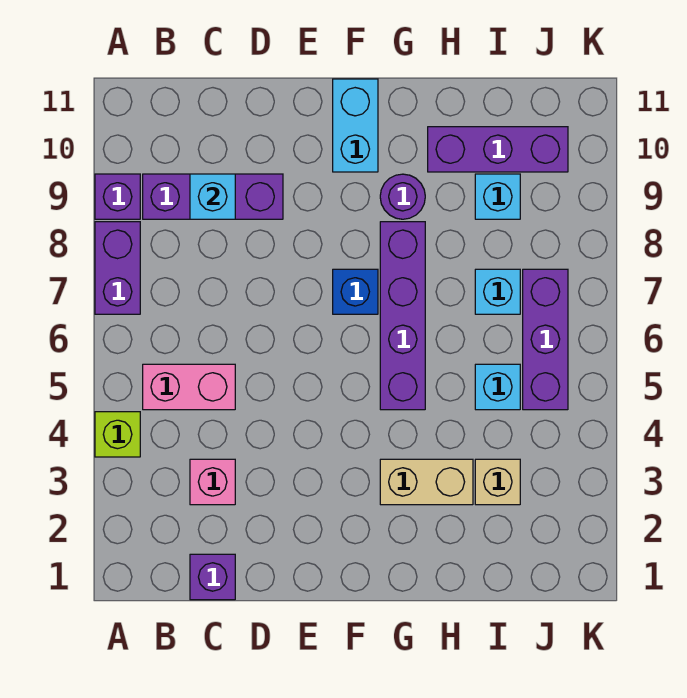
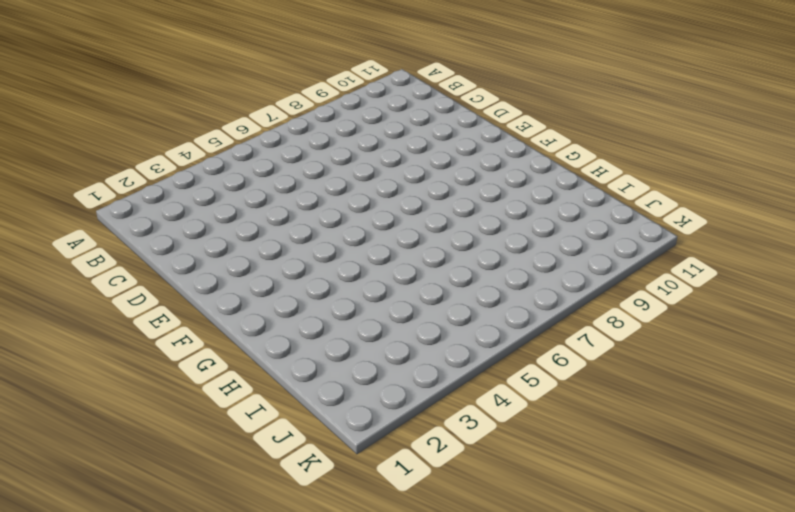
none -> lime 1x1 brick [95,412,140,457]
none -> purple 1x2 brick [95,222,140,314]
none -> purple 1x1 brick [95,174,140,219]

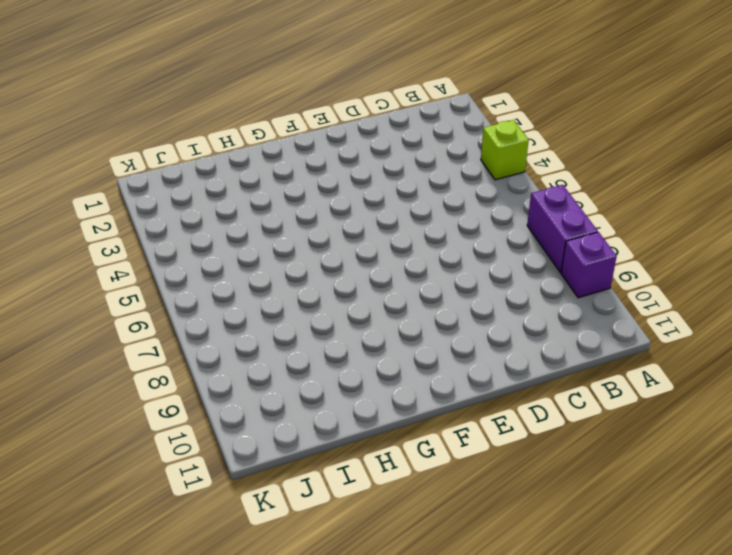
none -> pink 1x2 brick [143,364,235,410]
none -> purple 1x3 brick [143,174,283,219]
none -> purple 1x1 brick [190,554,235,600]

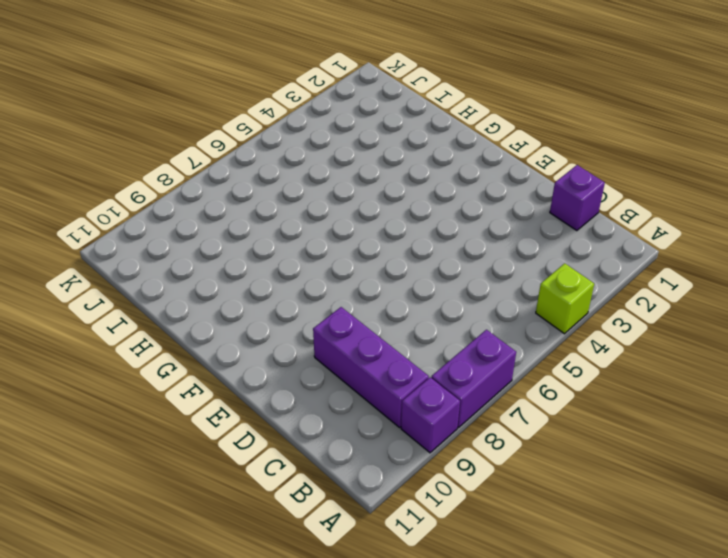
none -> pink 1x2 brick [143,364,235,410]
none -> pink 1x1 brick [190,459,235,505]
none -> blue 1x1 brick [333,269,378,314]

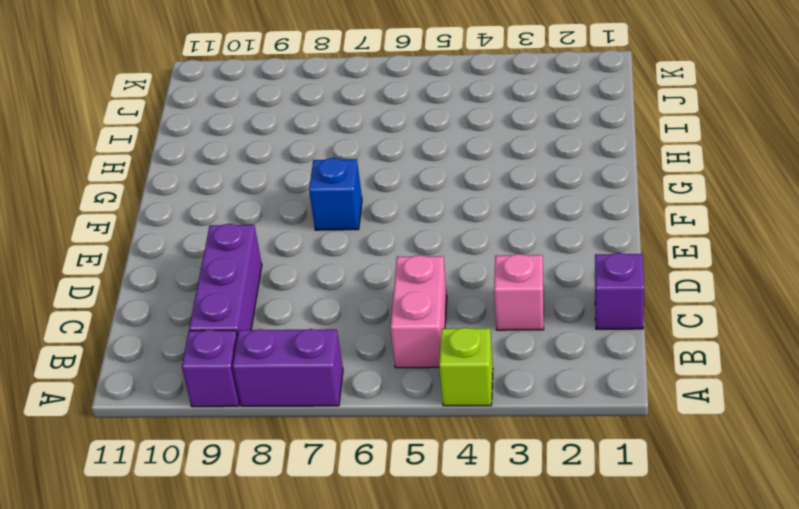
none -> cyan 1x2 brick [333,79,378,172]
none -> tan 1x2 brick [380,459,473,505]
none -> purple 1x4 brick [380,222,425,410]

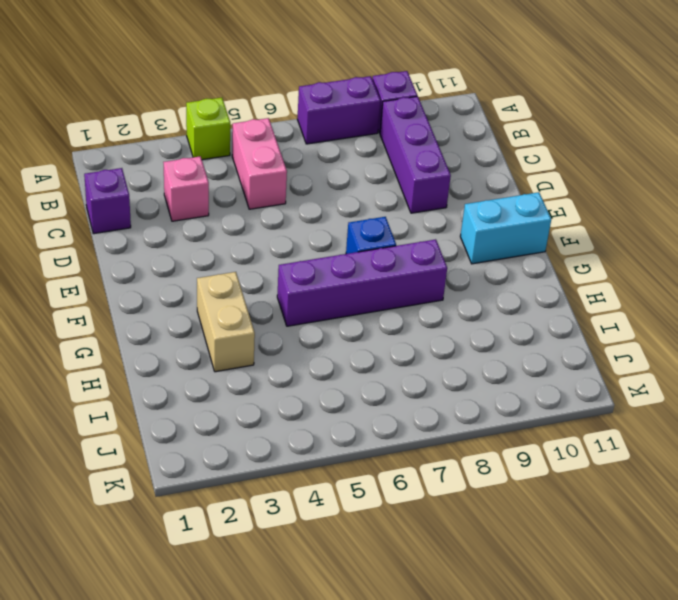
none -> purple 1x1 round brick [380,174,425,219]
none -> purple 1x3 brick [428,127,568,172]
none -> tan 1x1 brick [475,459,520,505]

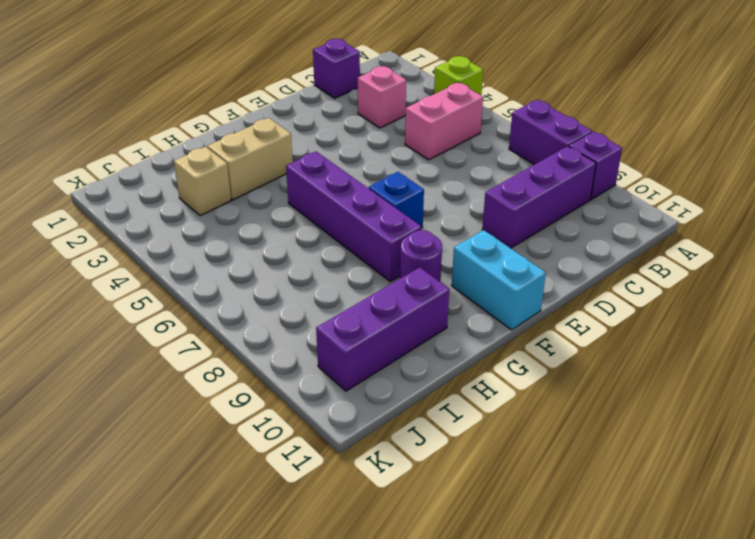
none -> cyan 1x1 brick [475,364,520,410]
none -> cyan 1x1 brick [475,269,520,314]
none -> cyan 1x1 brick [475,174,520,219]

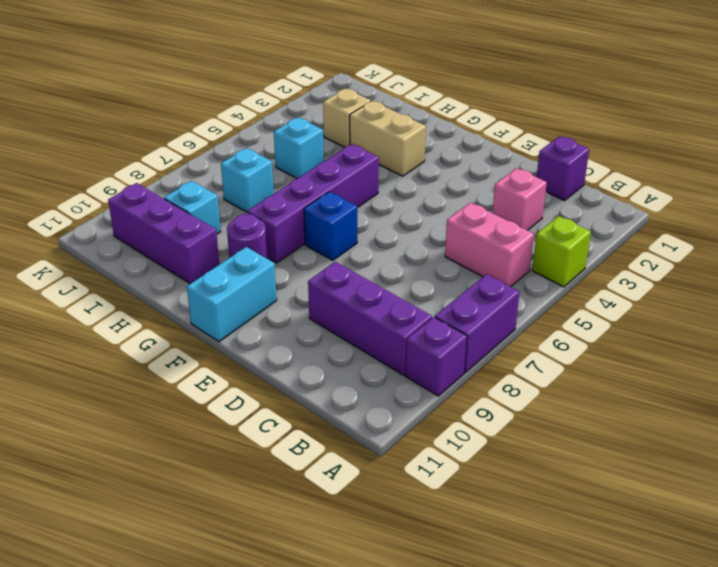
none -> purple 1x3 brick [523,269,568,410]
none -> cyan 1x1 brick [190,174,235,219]

